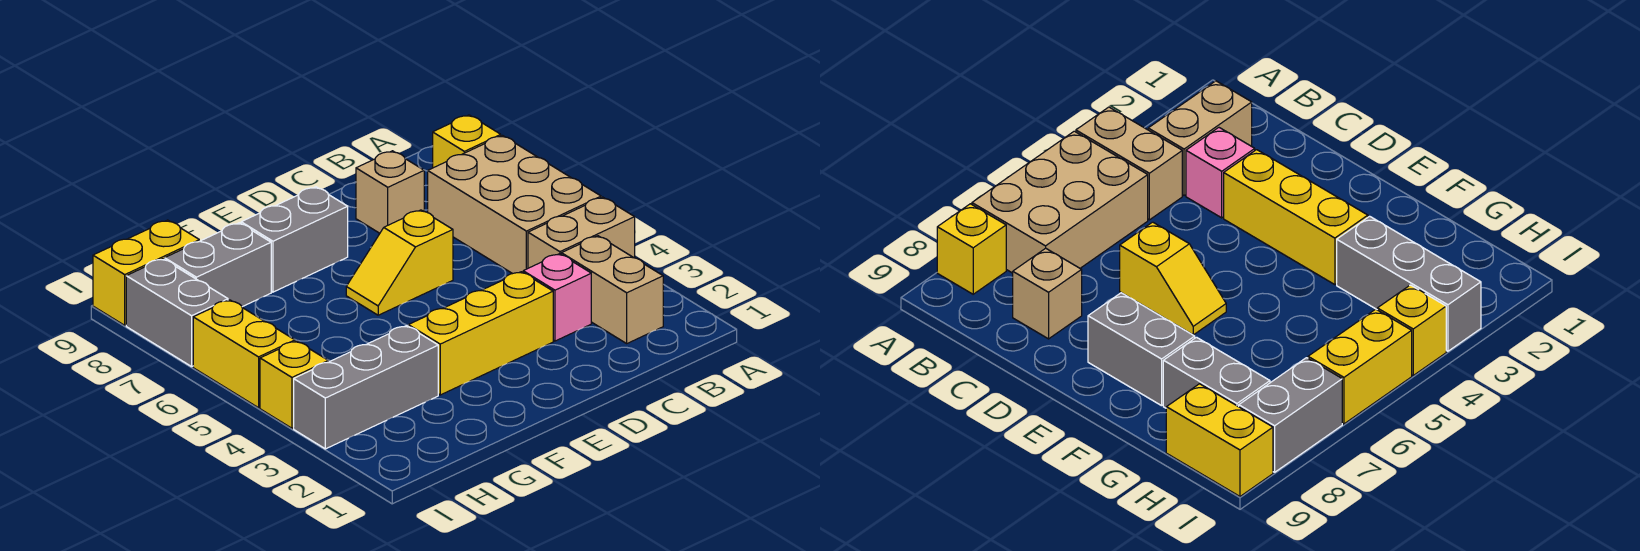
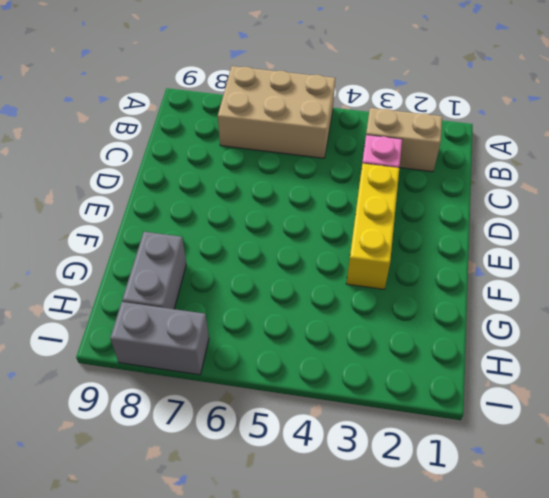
none -> tan 1x2 brick [528,197,635,268]
none -> yellow 1x1 brick [433,115,501,168]
none -> tan 1x1 brick [356,151,424,233]

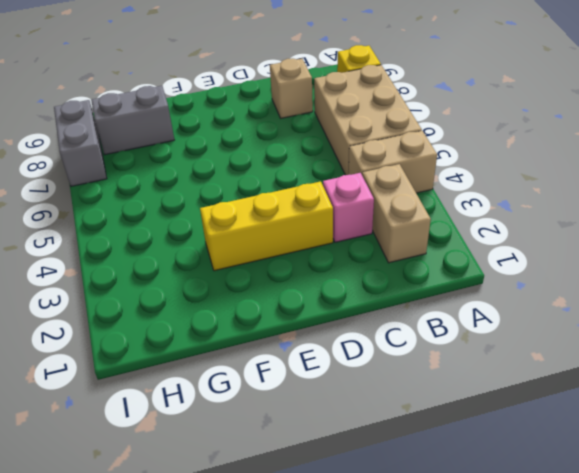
none -> yellow 1x2 slope [346,210,453,315]
none -> grey 1x2 brick [241,187,348,292]
none -> grey 1x3 brick [294,326,438,449]

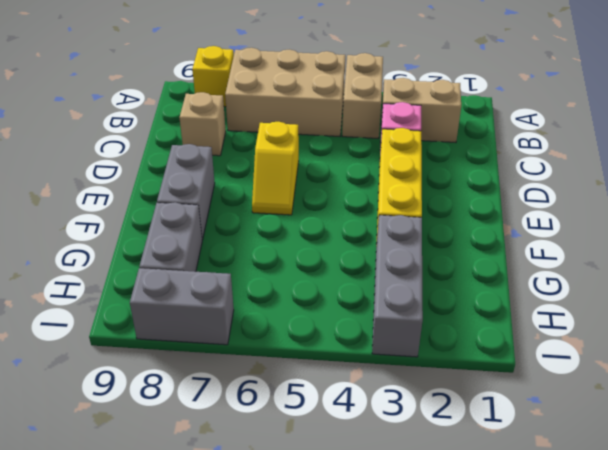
none -> yellow 1x2 brick [93,220,199,325]
none -> yellow 1x1 brick [260,341,328,428]
none -> yellow 1x2 brick [193,300,295,408]

